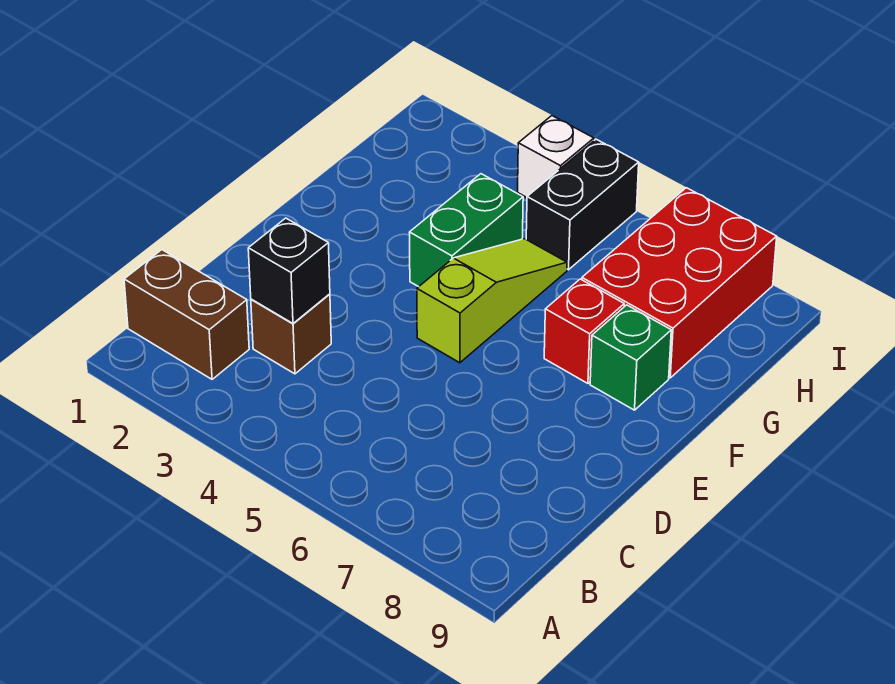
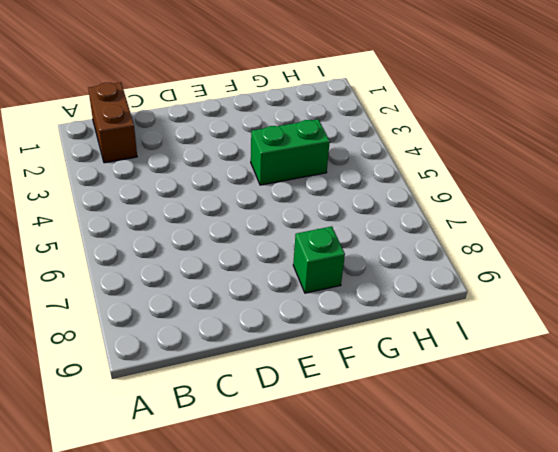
none -> brown 1x1 brick [251,294,331,374]
none -> lime 1x3 slope [417,239,567,363]

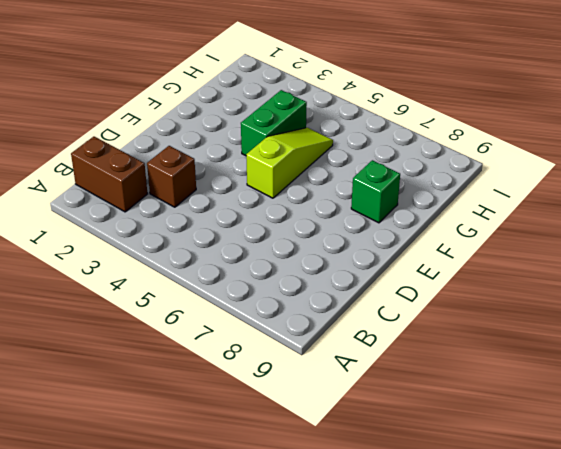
none -> red 1x1 brick [544,279,624,383]
none -> red 2x3 brick [582,188,777,378]

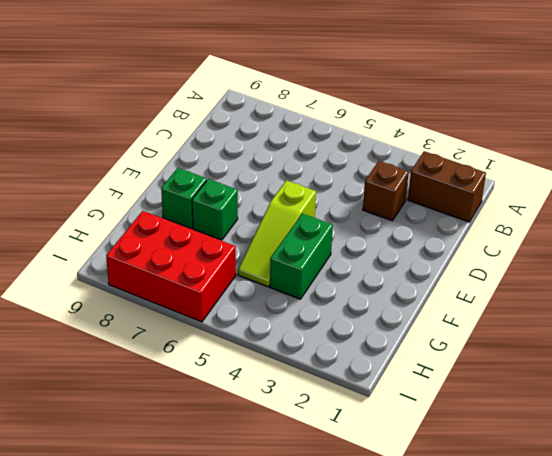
green 1x1 brick [192,179,238,240] -> red 1x1 brick [544,279,624,383]
red 2x3 brick [106,211,236,322] -> red 2x3 brick turned to [582,188,777,378]
none -> black 1x2 brick [526,139,639,270]
none -> white 1x1 brick [518,116,594,197]

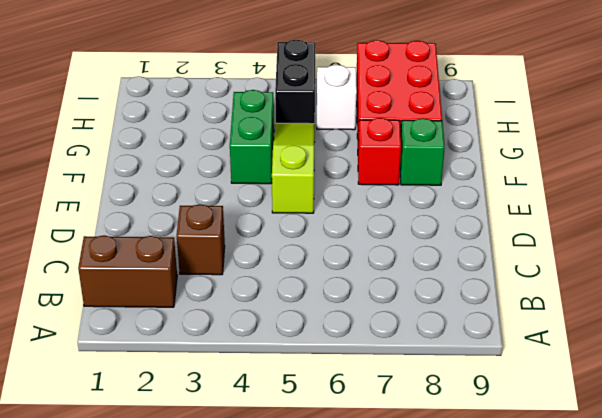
white 1x1 brick [317,65,357,130] -> white 1x1 brick moved to [518,116,594,197]
none -> black 1x1 brick [248,218,330,323]

